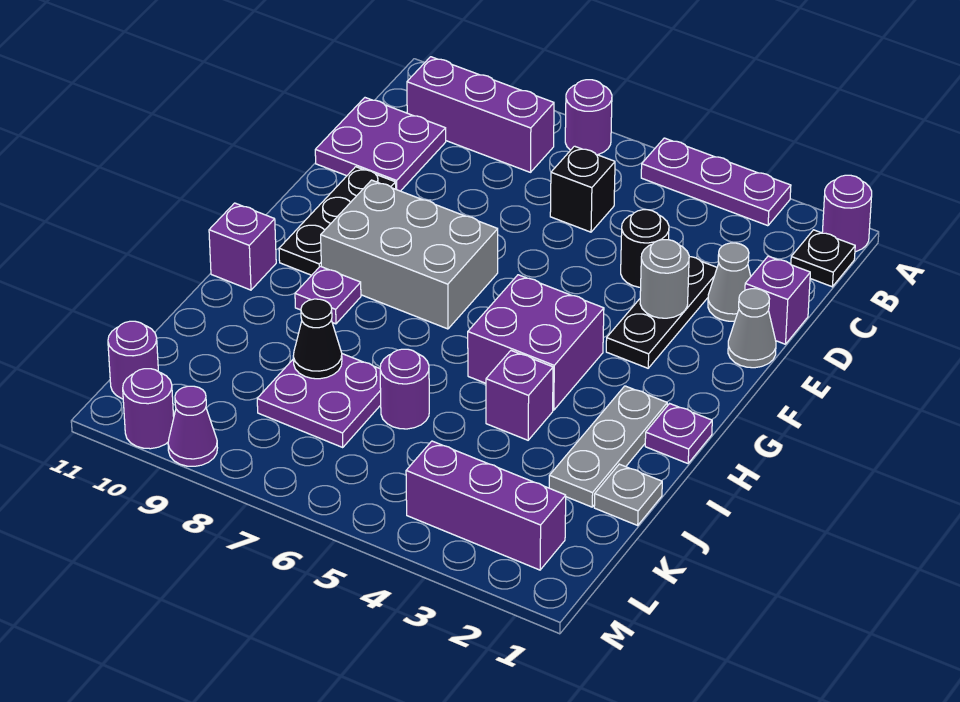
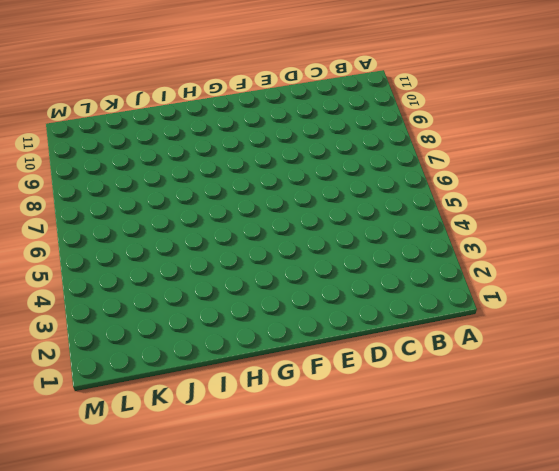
none -> purple 1x1 round brick [822,175,872,252]
none -> purple 1x3 plate [641,138,791,226]
none -> purple 1x1 round brick [565,80,612,155]

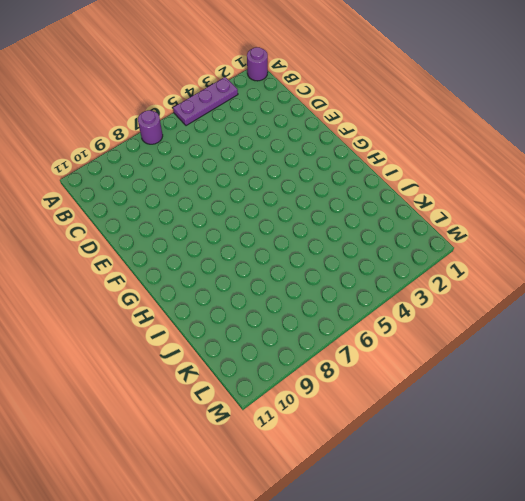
none -> black 1x1 plate [791,230,855,287]
none -> purple 1x3 brick [407,57,554,172]
none -> black 1x1 brick [550,146,615,232]

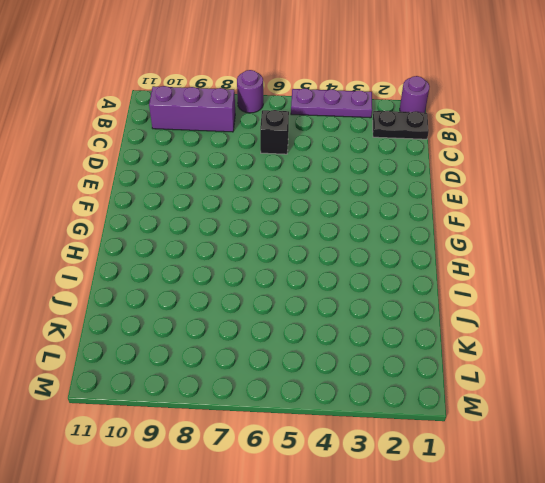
black 1x2 plate [373,111,429,139] -> black 1x1 plate [791,230,855,287]
none -> purple 2x2 plate [315,98,446,191]
none -> purple 1x1 brick [745,256,810,344]
none -> grey 1x1 cone [708,243,751,321]

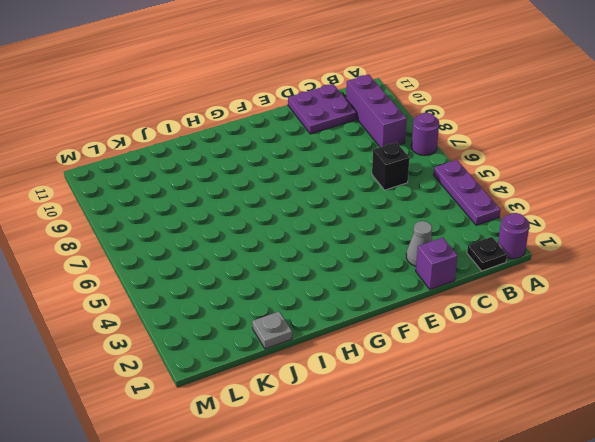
none -> black 1x3 plate [606,257,717,368]
none -> black 1x1 round brick [621,210,669,287]
none -> grey 1x1 cone [728,289,776,368]

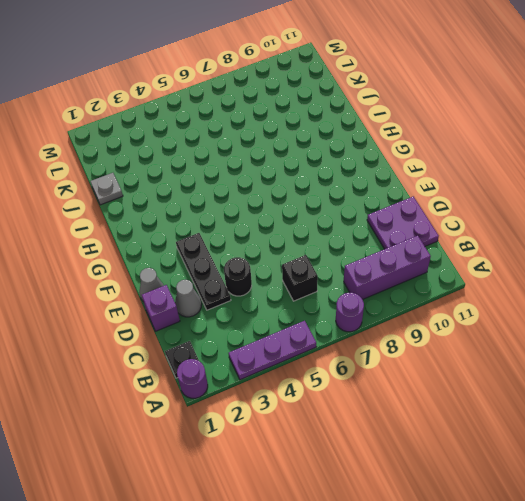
none -> black 1x3 plate [279,167,396,275]
none -> grey 2x3 brick [321,180,498,329]
none -> purple 2x2 brick [468,275,604,410]

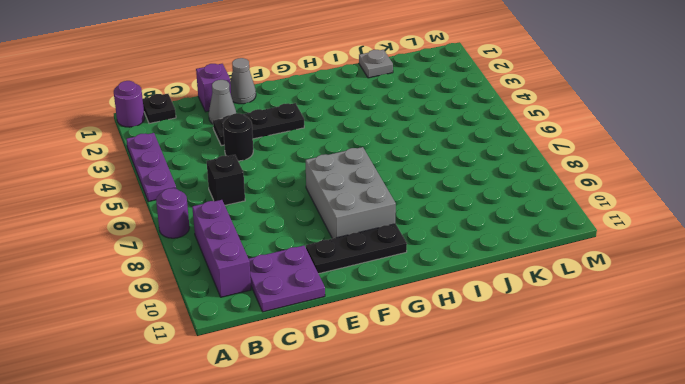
none -> purple 2x2 brick [468,275,604,410]
none -> purple 1x1 plate [645,404,712,463]
none -> grey 1x3 plate [549,386,667,507]

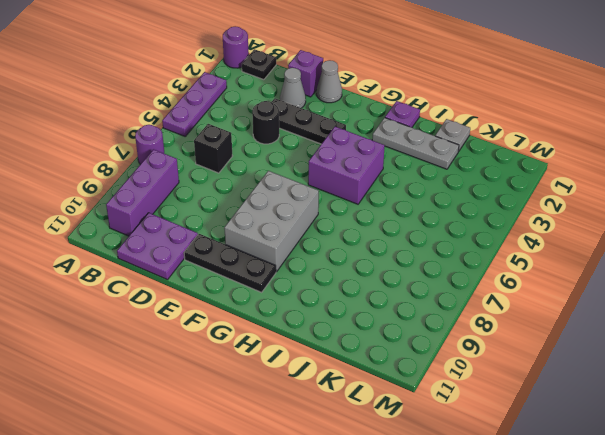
none -> purple 1x1 plate [295,266,361,324]
none -> purple 1x1 brick [209,203,276,290]
none -> purple 1x1 brick [486,351,553,440]

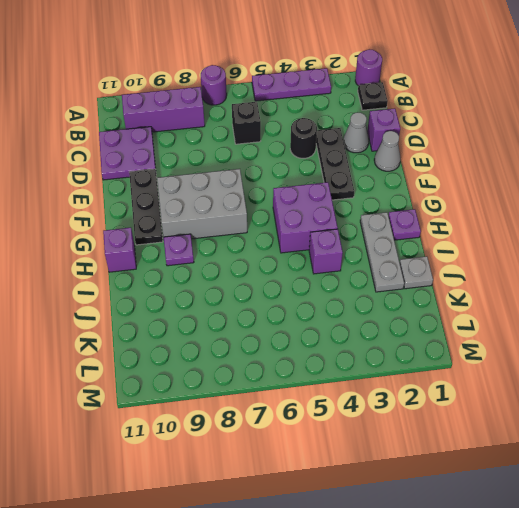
none -> purple 1x1 round brick [380,349,429,429]
none -> purple 2x2 plate [257,354,381,448]
none -> purple 1x3 brick [406,441,566,570]

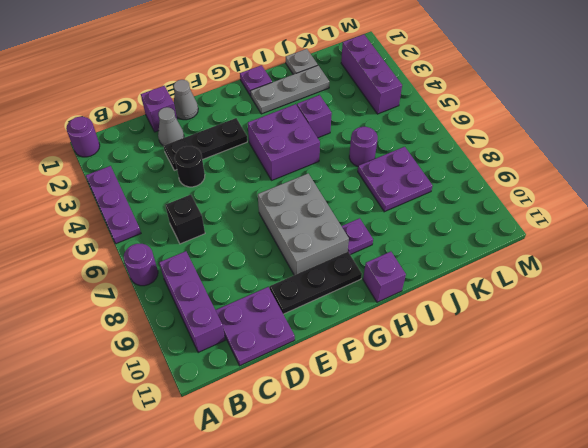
none -> black 1x1 plate [791,230,855,287]
none -> purple 1x1 round brick [108,321,158,399]
none -> purple 1x1 cone [168,386,217,466]

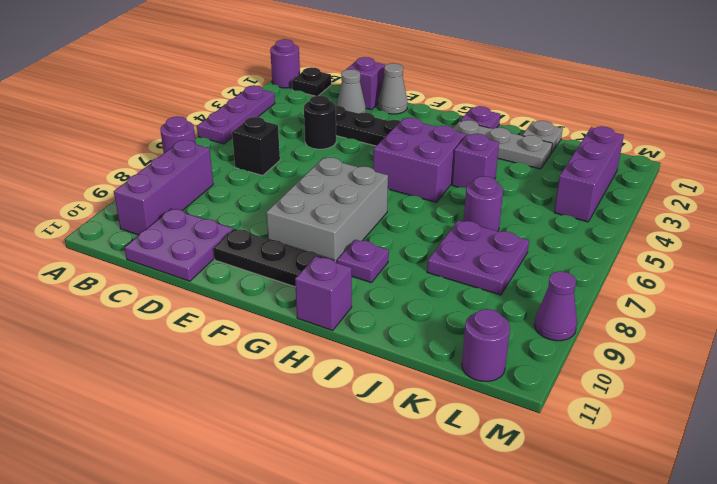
none -> purple 1x1 round brick [123,369,174,449]
none -> grey 1x1 round brick [640,240,689,318]
none -> black 1x1 cone [293,299,342,379]

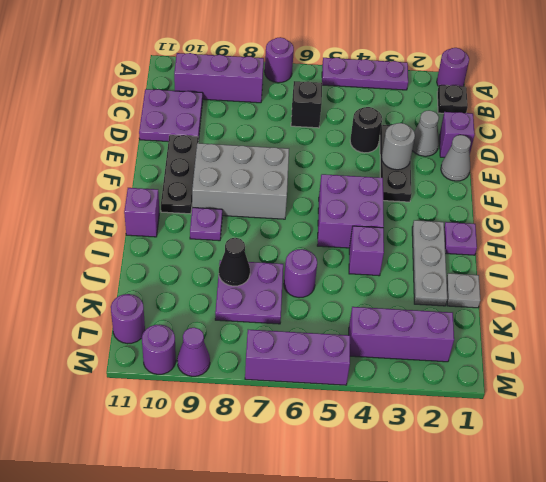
purple 1x3 brick [245,330,350,385] -> none

